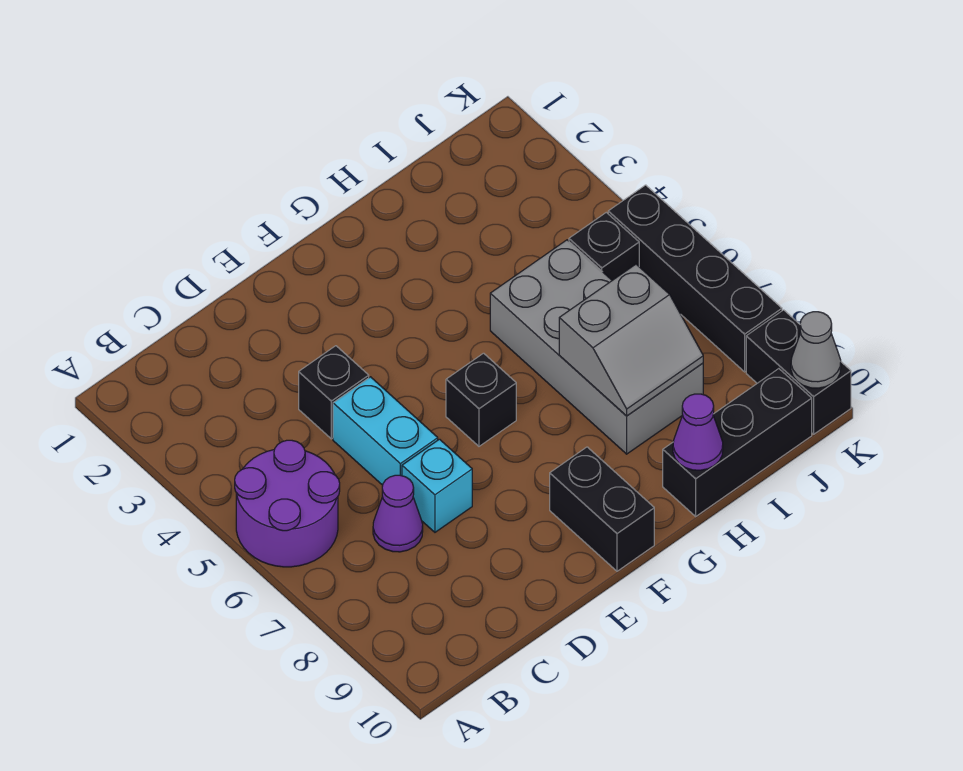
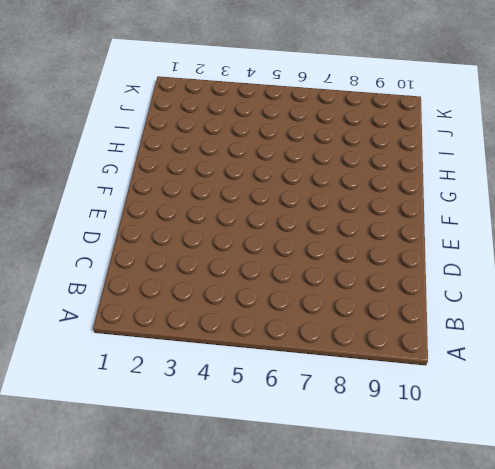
none -> purple 2x2 round brick [235,440,340,567]
none -> purple 1x1 cone [373,475,423,552]
none -> black 1x1 brick [299,346,369,439]

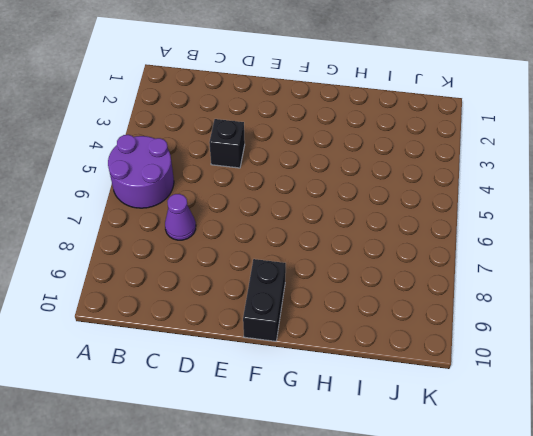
none -> cyan 1x2 brick [333,377,438,485]
none -> cyan 1x1 brick [402,439,472,532]
none -> black 1x1 brick [446,353,516,446]

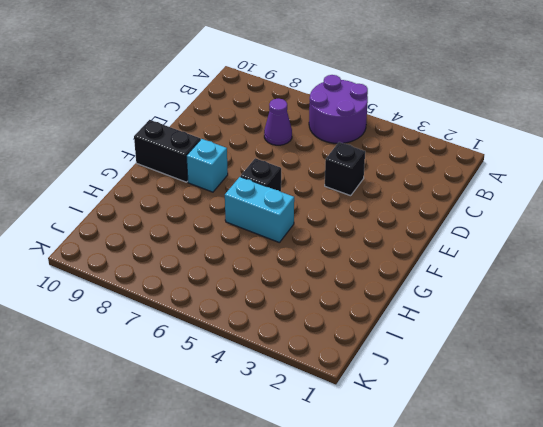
cyan 1x1 brick [186,139,228,192] -> cyan 1x1 brick moved to [402,439,472,532]
cyan 1x2 brick [225,177,294,243] -> cyan 1x2 brick moved to [333,377,438,485]
none -> grey 2x4 brick [490,240,703,454]
none -> black 1x3 brick [663,369,812,516]
none -> black 1x1 brick [569,212,639,280]

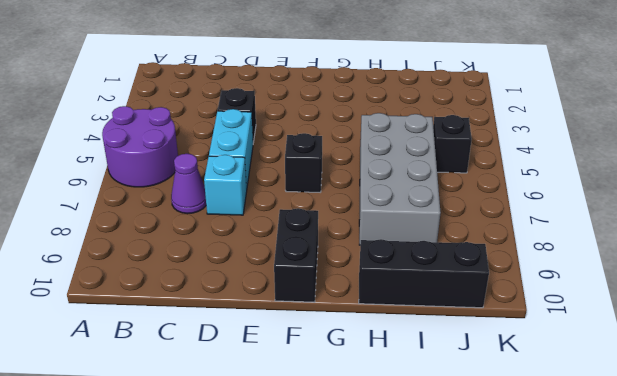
none -> black 1x4 brick [608,185,782,372]
none -> black 1x2 brick [746,310,851,434]
none -> grey 2x2 slope [559,264,703,416]

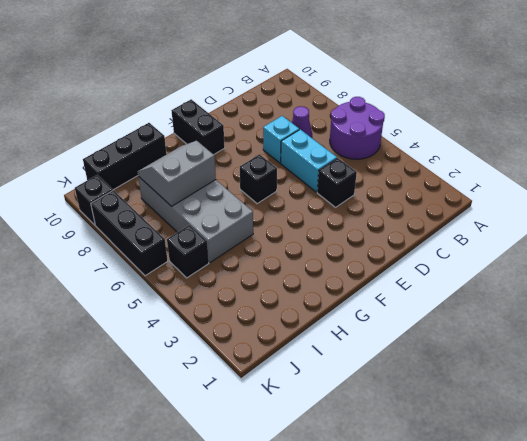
black 1x3 brick [91,190,168,276] -> black 1x4 brick [608,185,782,372]
black 1x1 brick [75,175,113,225] -> black 1x2 brick [746,310,851,434]
none -> purple 1x1 cone [673,394,723,470]
none -> grey 1x1 cone [791,312,841,388]

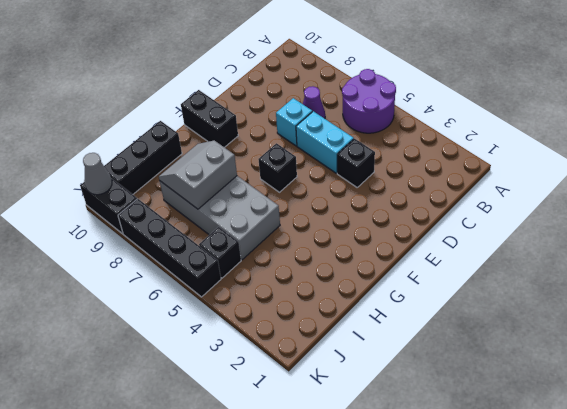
none -> purple 1x1 cone [673,394,723,470]

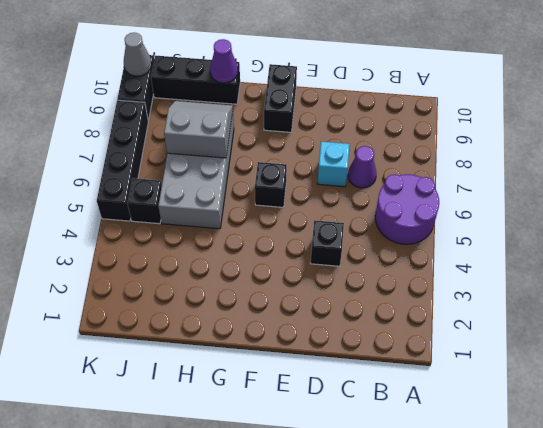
none -> cyan 1x2 brick [333,377,438,485]

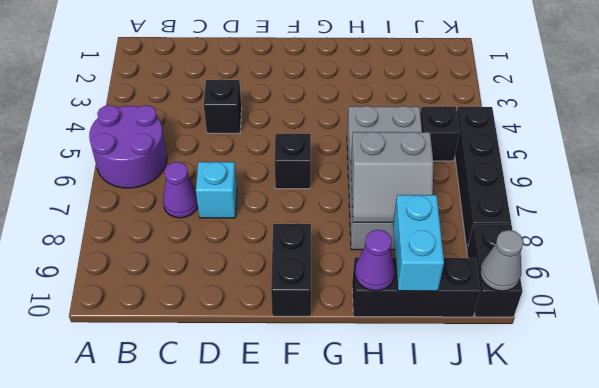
cyan 1x2 brick [393,195,444,291] -> cyan 1x2 brick moved to [333,377,438,485]

